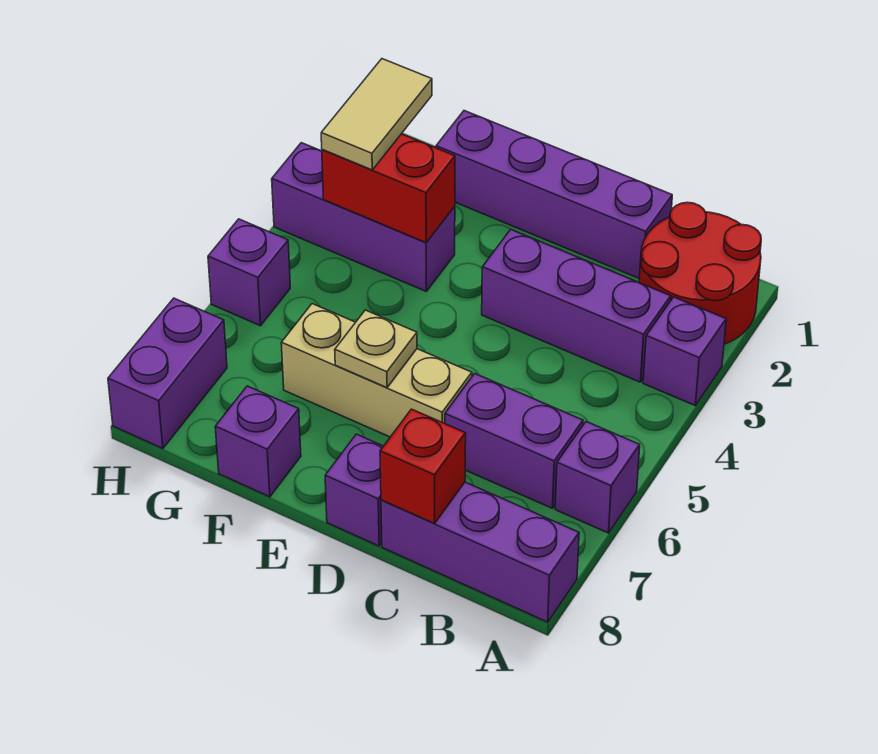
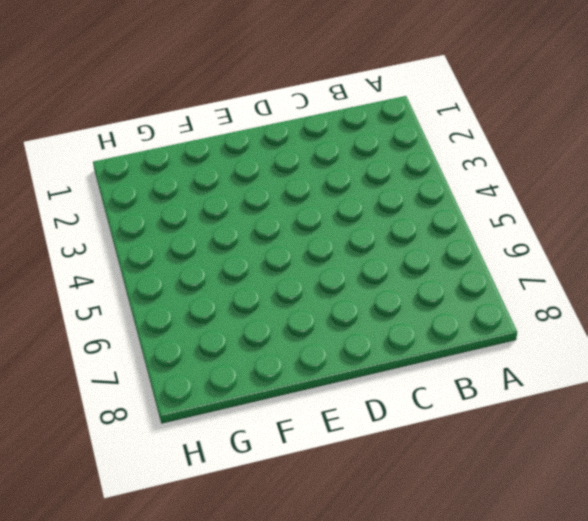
none -> red 2x2 round brick [639,202,761,344]
none -> purple 1x1 brick [643,297,726,405]
none -> purple 1x1 brick [555,422,640,533]

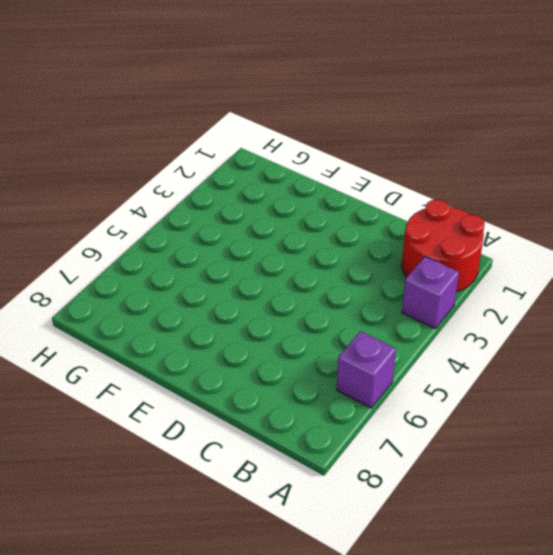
none -> purple 1x3 brick [381,482,579,622]
none -> purple 1x3 brick [482,229,671,382]
none -> purple 1x2 brick [445,374,583,508]

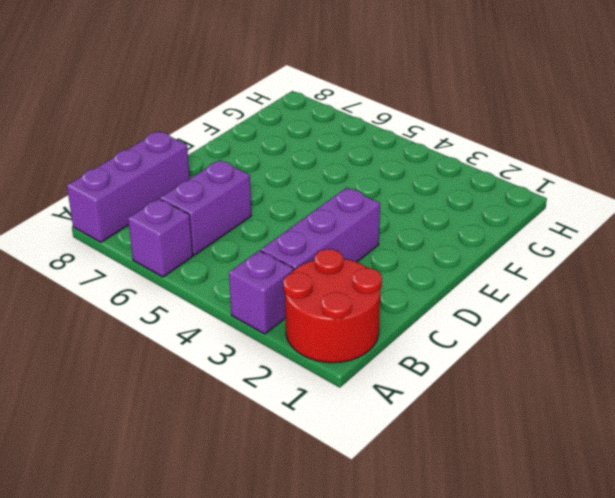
none -> purple 1x4 brick [436,111,672,278]
none -> tan 1x3 brick [281,304,472,437]
none -> purple 1x1 brick [325,434,383,546]

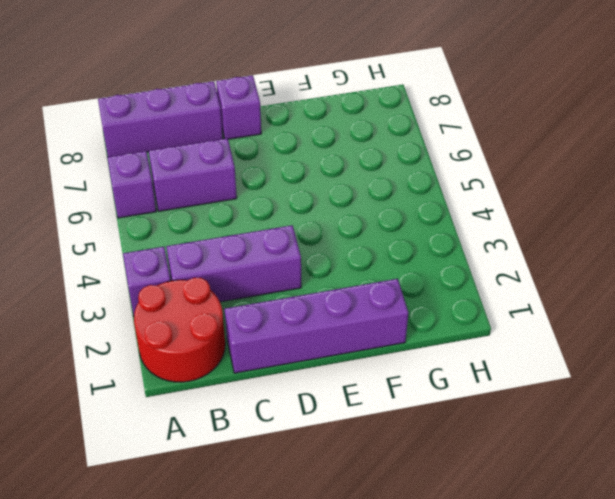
none -> tan 1x3 brick [281,304,472,437]
none -> purple 1x3 brick [272,143,455,291]
none -> purple 1x1 brick [215,386,301,497]

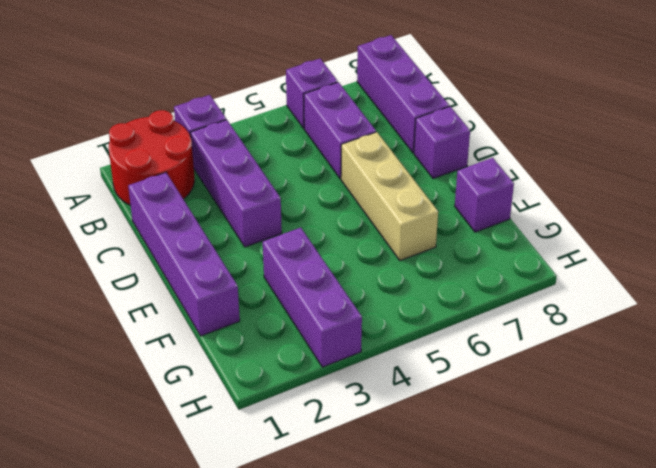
none -> purple 1x1 brick [208,219,290,326]
none -> purple 1x2 brick [108,298,227,448]
none -> red 1x1 brick [380,409,466,523]

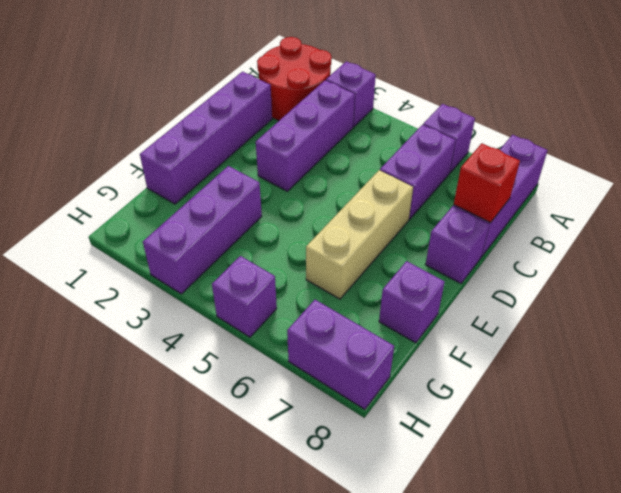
none -> tan 1x1 plate [335,310,417,388]
none -> red 1x2 brick [322,134,455,242]
none -> tan 1x2 tile [321,59,432,170]

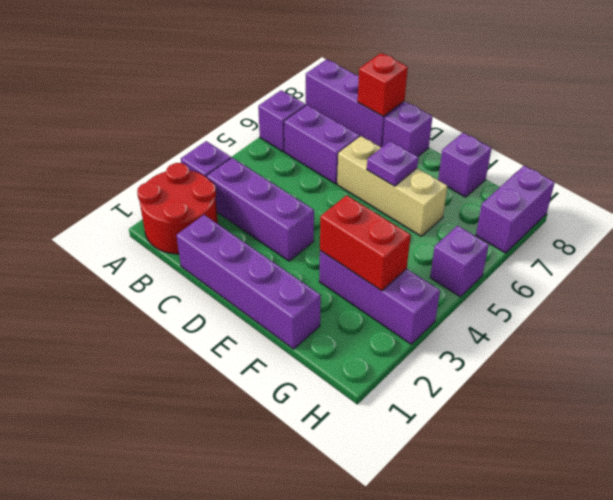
purple 1x1 plate [367,141,418,186] -> tan 1x1 plate [335,310,417,388]
none -> tan 1x2 tile [321,59,432,170]

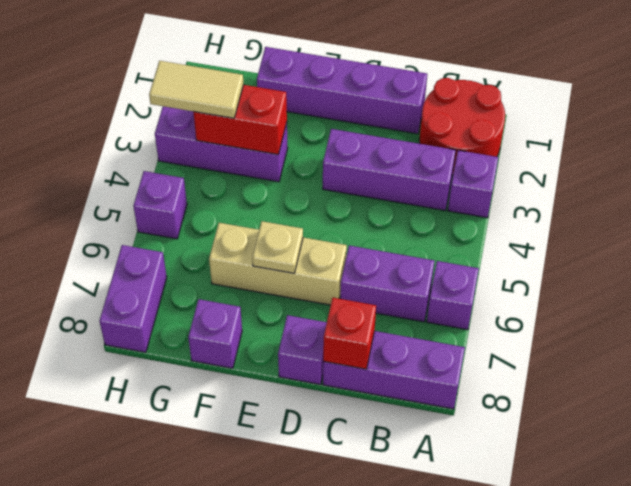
tan 1x2 tile [149,61,244,118] -> tan 1x2 tile turned to [321,59,432,170]

